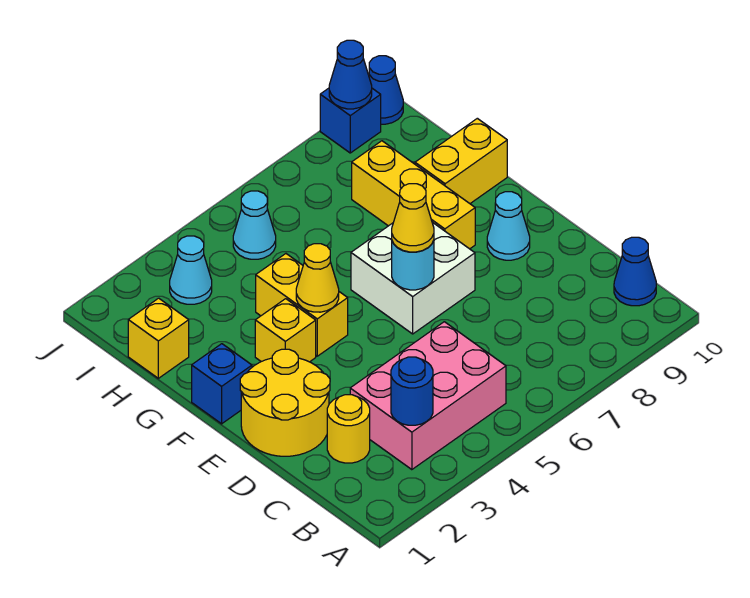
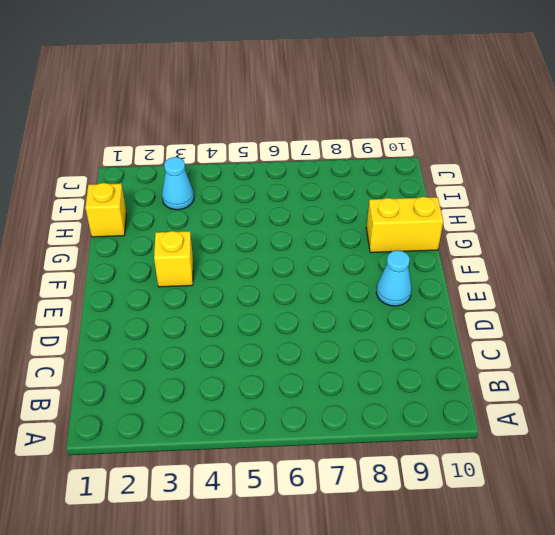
none -> pink 2x3 brick [350,322,506,470]
none -> blue 1x1 cone [614,237,656,306]
none -> yellow 1x1 round brick [327,395,370,463]

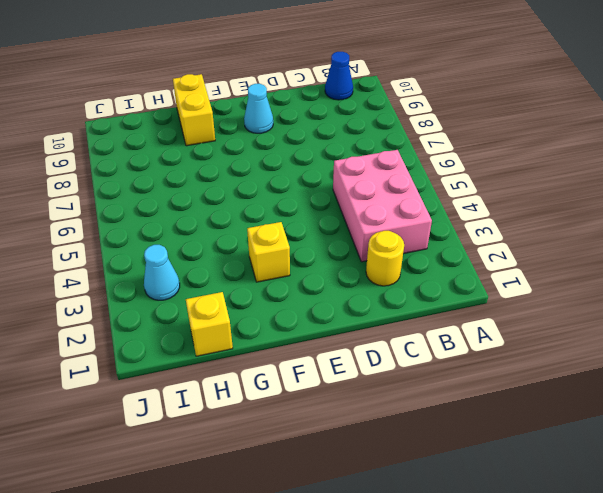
none -> yellow 2x2 round brick [240,349,330,456]
none -> white 2x2 brick [351,222,475,334]
none -> blue 1x1 brick [192,344,252,424]

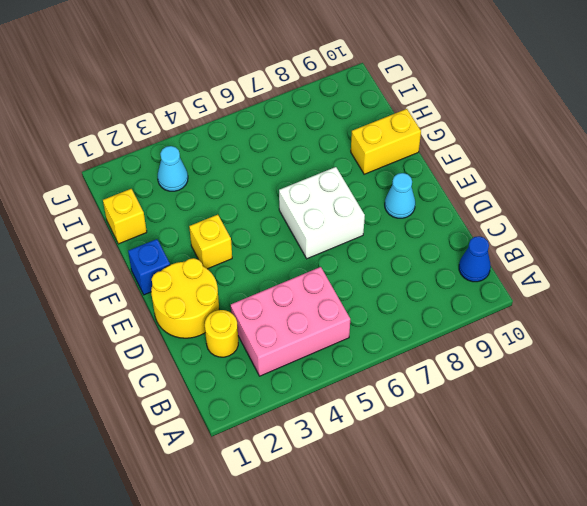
none -> yellow 1x2 brick [256,254,348,356]
none -> yellow 1x3 brick [352,141,475,249]
none -> cyan 1x1 cone [233,191,276,259]

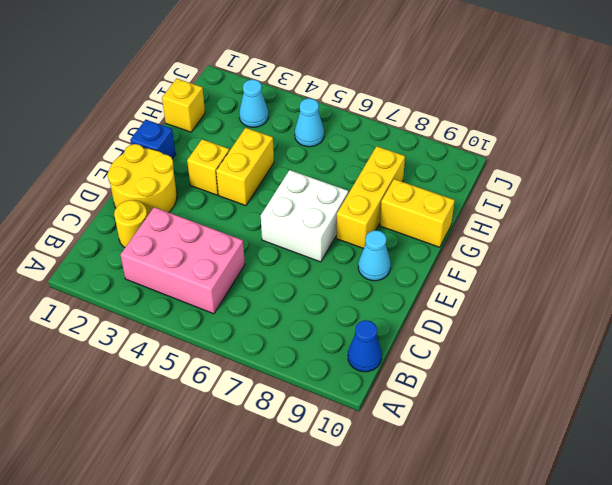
none -> blue 1x1 brick [320,88,381,153]
none -> blue 1x1 cone [369,56,403,124]
none -> blue 1x1 round brick [391,357,433,425]

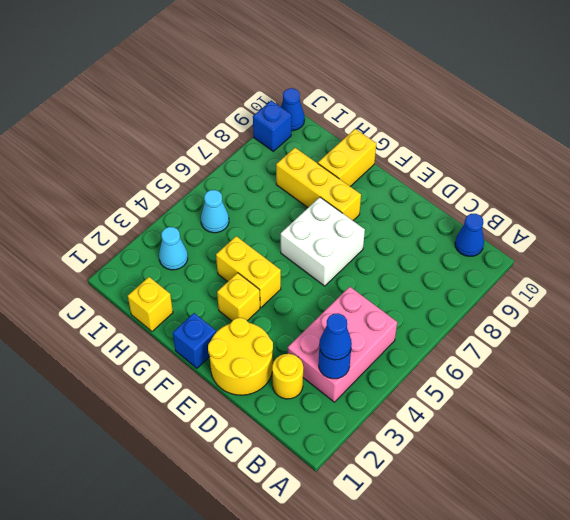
blue 1x1 cone [319,313,352,360] -> blue 1x1 cone moved to [329,40,372,109]
none -> cyan 1x1 cone [487,192,530,260]
none -> cyan 1x1 round brick [392,240,434,290]
none -> yellow 1x1 cone [296,244,339,312]

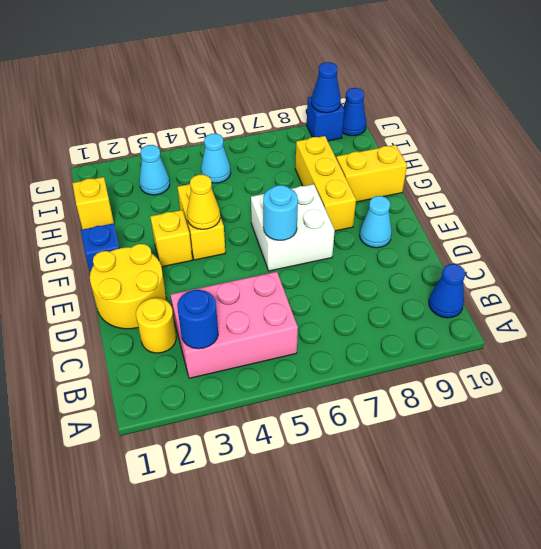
none -> yellow 1x1 cone [392,184,434,252]

